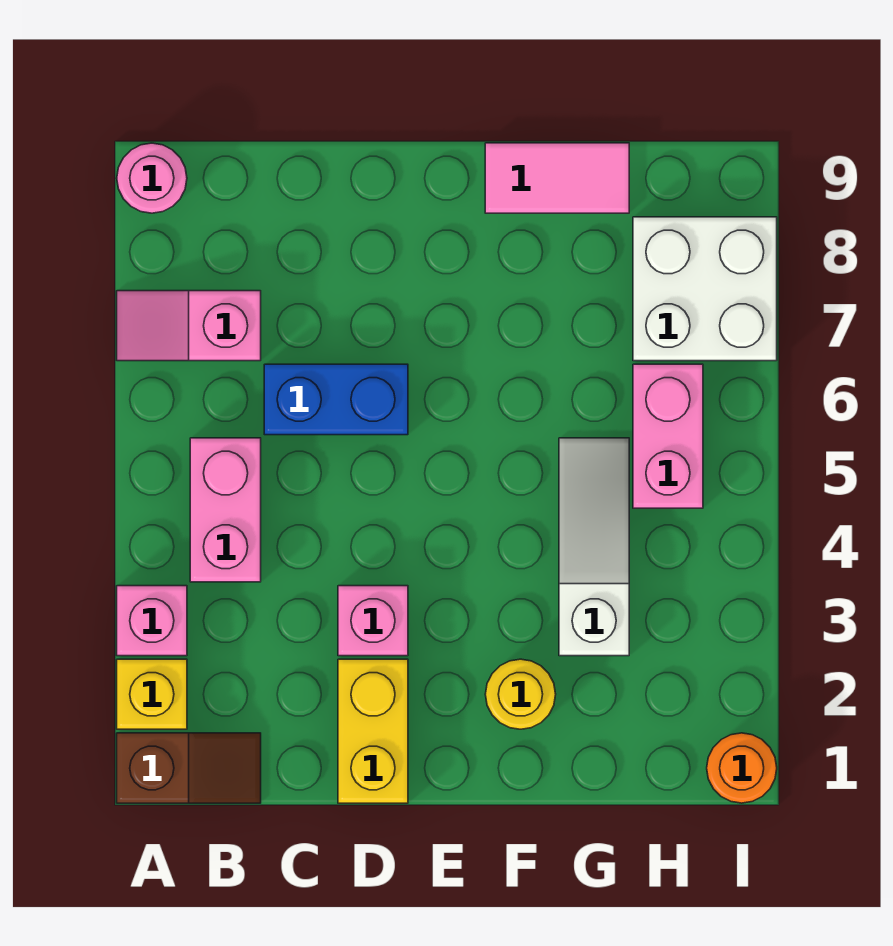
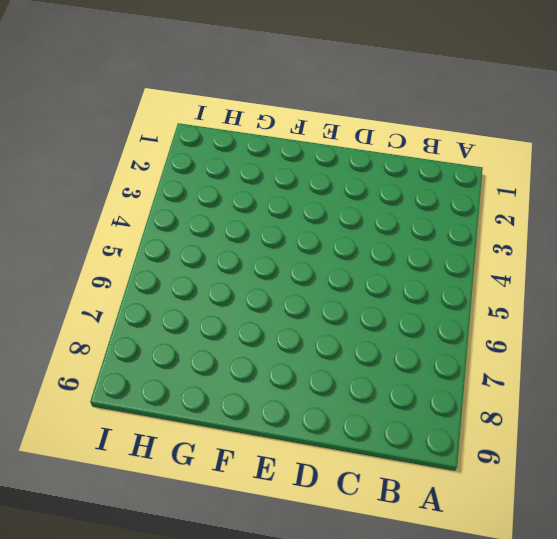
none -> brown 1x2 slope [117,733,261,803]
none -> yellow 1x1 brick [117,659,187,729]
none -> pink 1x1 brick [117,586,187,656]

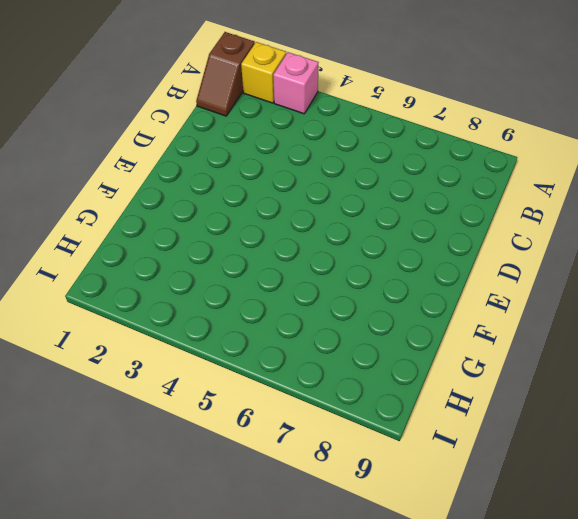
none -> pink 1x2 slope [117,291,261,361]
none -> pink 1x1 round brick [117,143,187,213]
none -> pink 1x2 brick [190,438,261,582]

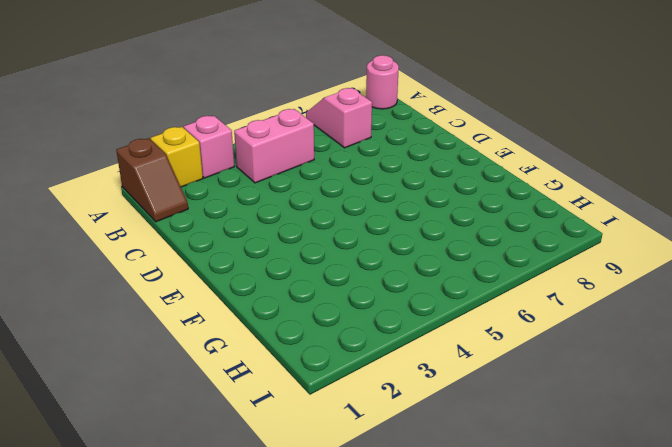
none -> blue 1x2 brick [264,364,408,435]
none -> yellow 1x2 brick [338,659,408,803]
none -> pink 1x1 brick [338,586,408,656]

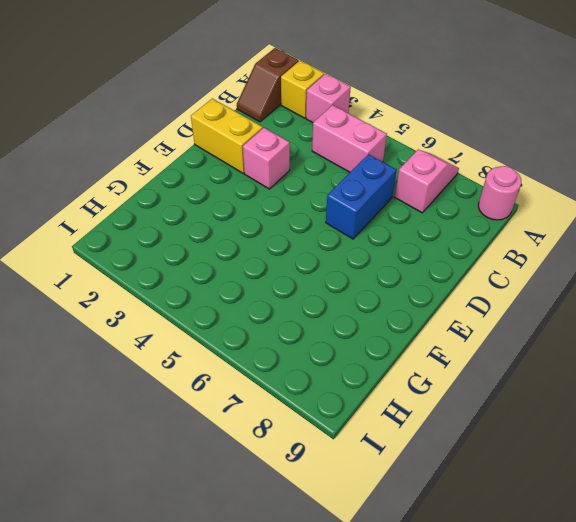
none -> yellow 1x1 round brick [485,659,556,729]
none -> pink 1x2 tile [485,143,629,213]
none -> white 1x3 slope [559,438,629,656]

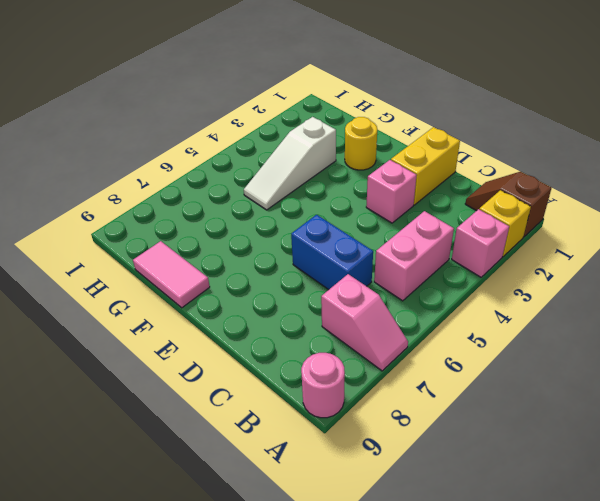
none -> pink 1x2 brick [633,364,703,508]
none -> white 2x2 brick [633,217,777,361]
none -> orange 1x1 round brick [707,733,777,803]

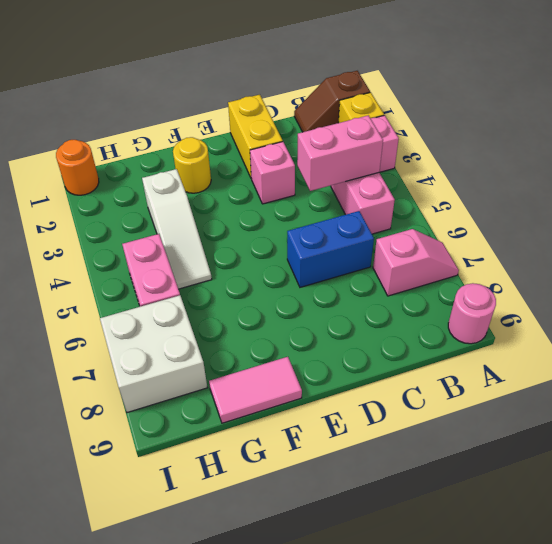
pink 1x2 brick [297,115,383,191] -> none

